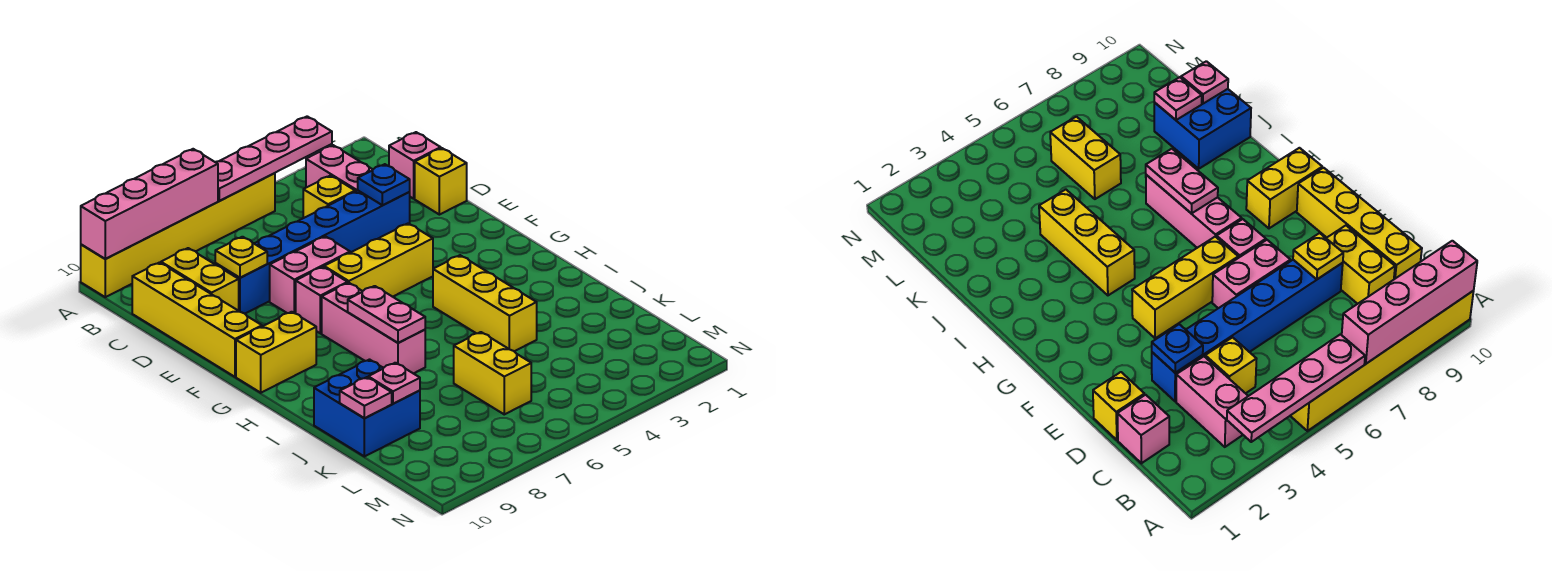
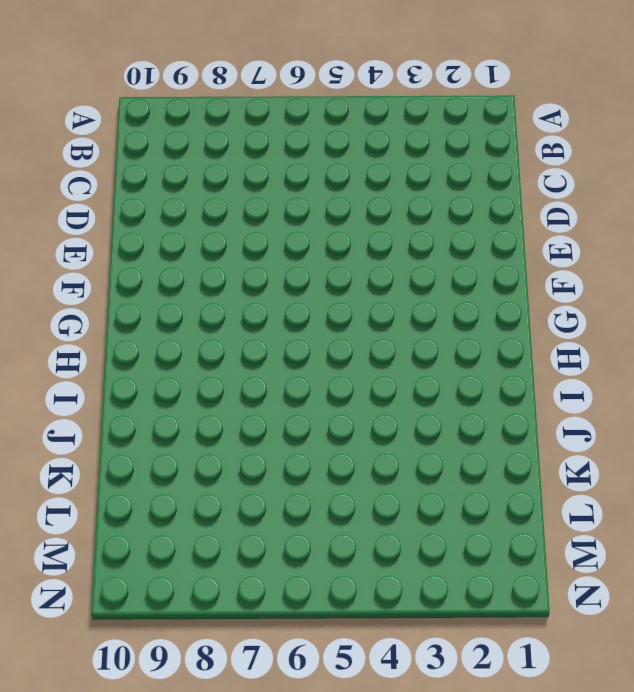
none -> yellow 1x6 brick [81,173,275,297]
none -> pink 1x2 brick [306,145,373,192]
none -> pink 1x1 brick [389,132,441,199]

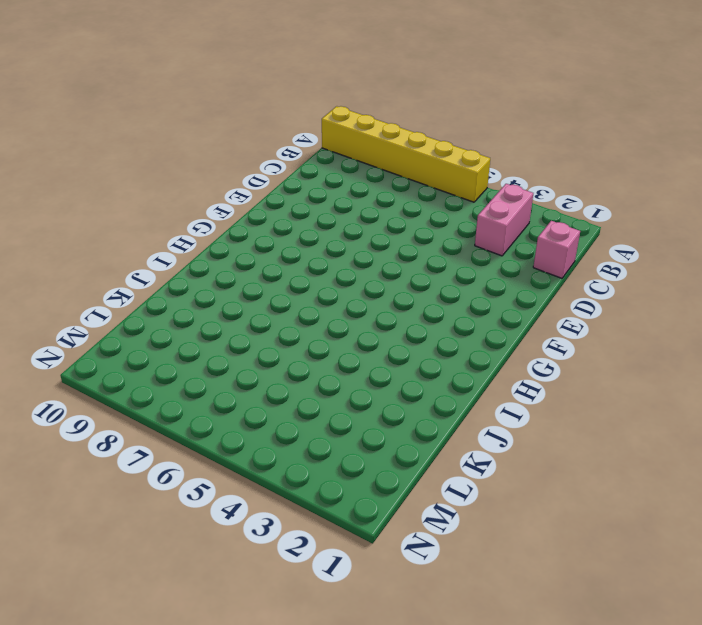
none -> yellow 1x1 brick [303,176,355,218]
none -> yellow 1x2 brick [161,248,239,311]
none -> yellow 1x4 brick [132,263,262,377]

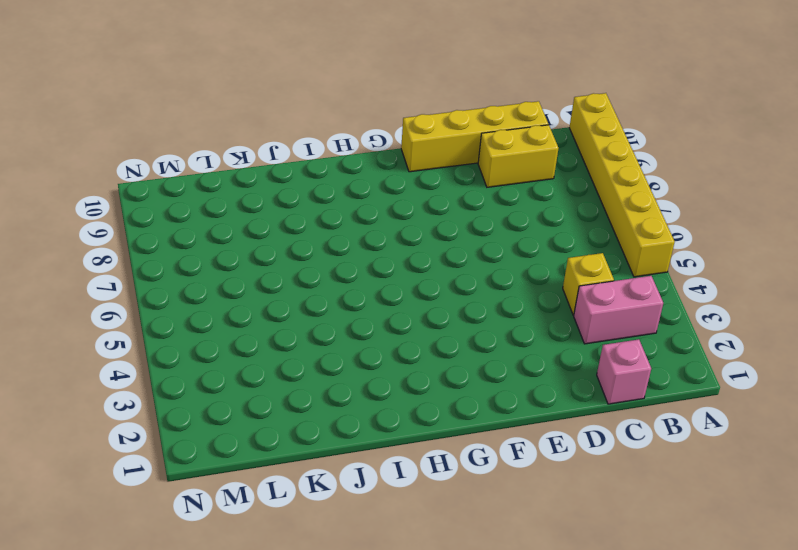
none -> yellow 1x1 brick [415,148,467,215]
none -> blue 1x6 brick [215,191,410,313]
none -> pink 1x2 brick [270,236,350,314]

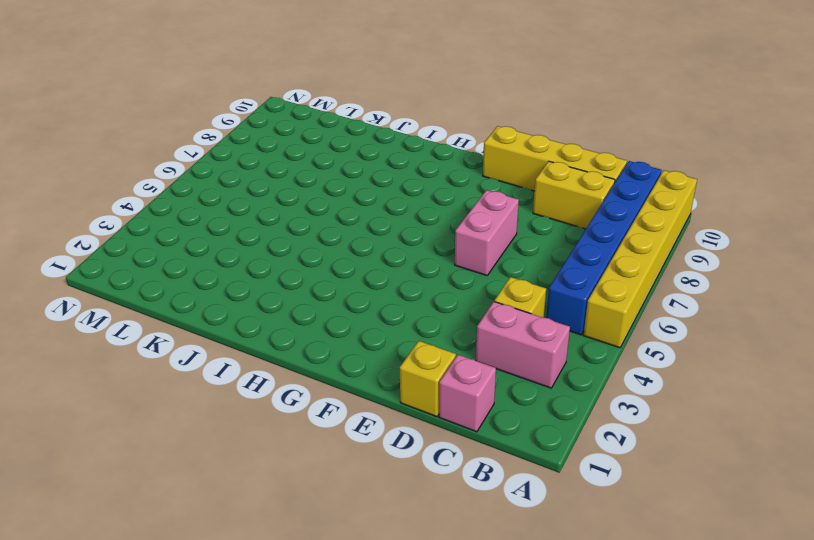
blue 1x6 brick [546,161,662,335] -> blue 1x6 brick moved to [215,191,410,313]
none -> yellow 1x3 brick [324,223,433,297]
none -> pink 1x1 brick [296,267,347,333]
none -> pink 1x3 brick [322,283,425,374]

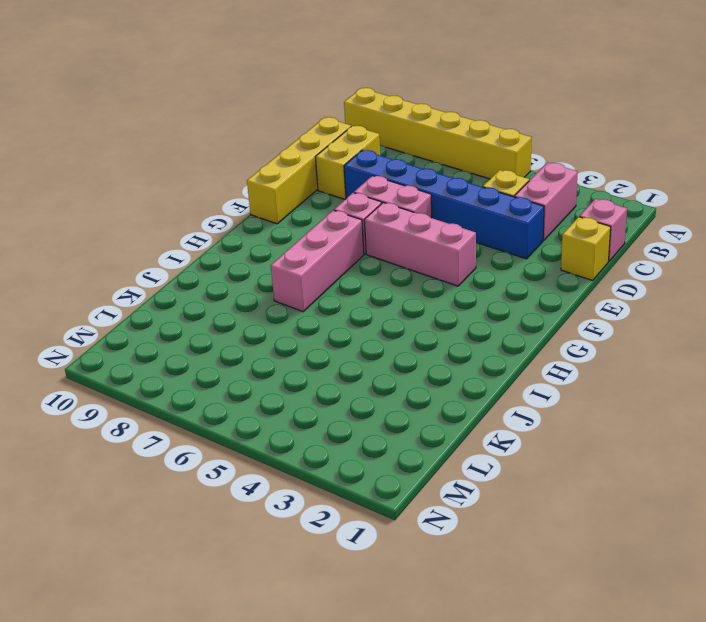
pink 1x3 brick [364,202,476,286] -> yellow 1x3 brick [324,223,433,297]
none -> yellow 1x2 brick [236,312,316,393]
none -> yellow 1x3 brick [433,255,537,351]
none -> blue 2x2 brick [314,360,420,457]

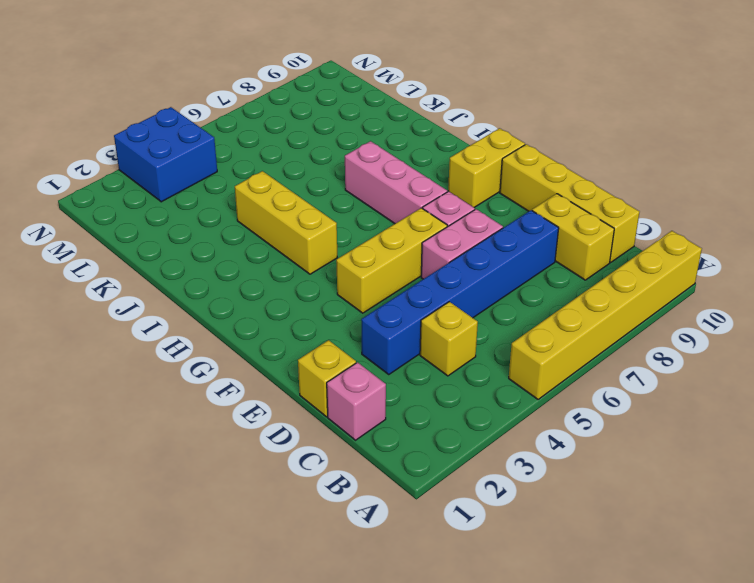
blue 2x2 brick [114,107,217,202] -> blue 2x2 brick moved to [314,360,420,457]
none -> pink 1x2 brick [306,145,373,192]
none -> yellow 1x2 brick [454,332,531,414]
none -> pink 1x4 plate [216,116,332,201]

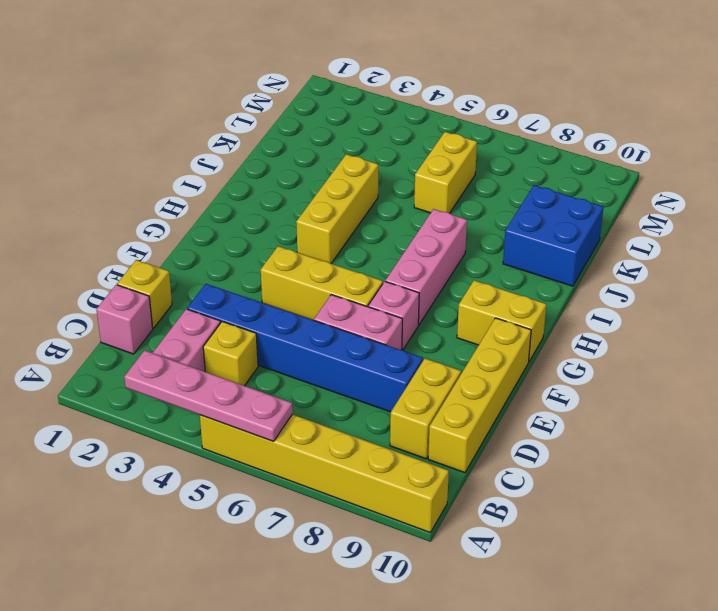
none -> pink 1x4 brick [81,149,218,259]
none -> blue 1x1 plate [358,164,410,205]
none -> yellow 1x1 plate [215,237,267,278]

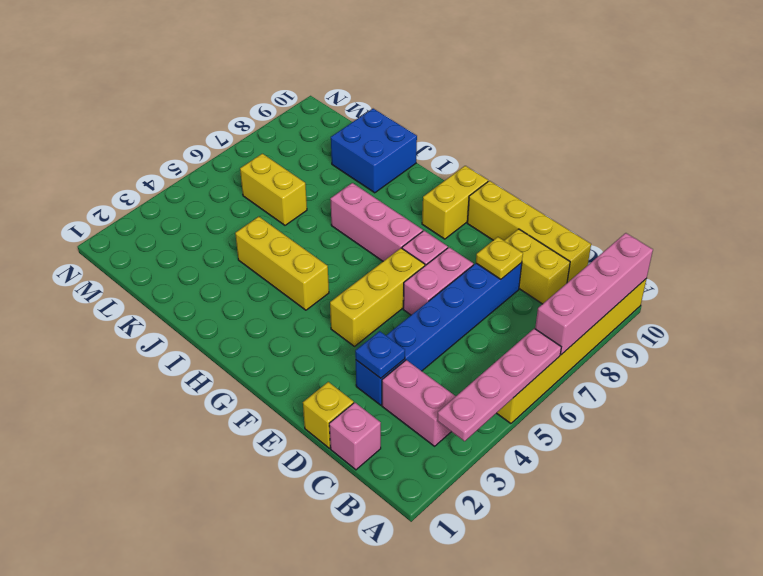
none -> yellow 1x1 brick [303,176,355,218]
none -> pink 1x2 plate [348,286,425,343]
none -> pink 1x1 plate [368,363,420,404]

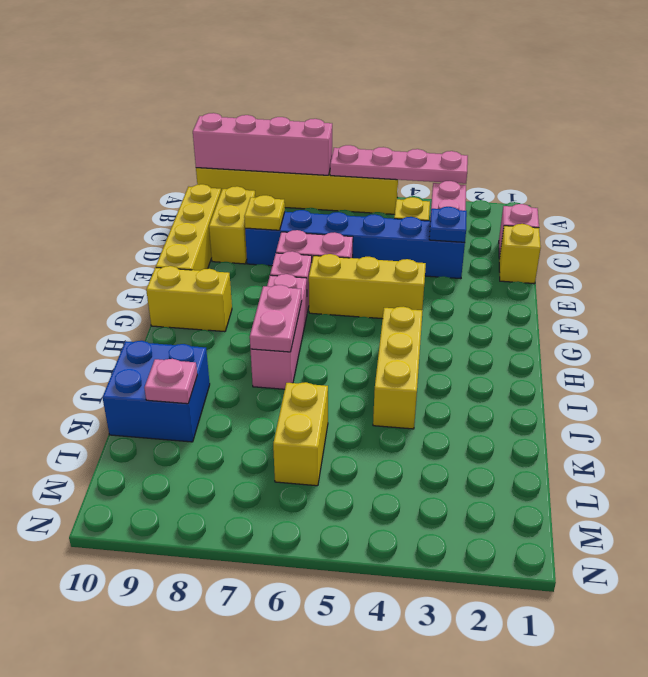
none -> pink 1x1 plate [340,377,392,418]

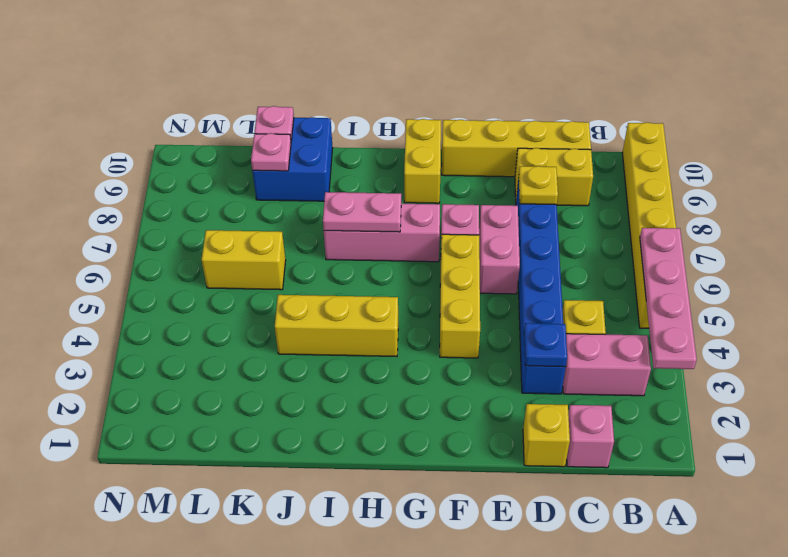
none -> pink 1x4 brick [81,149,218,259]

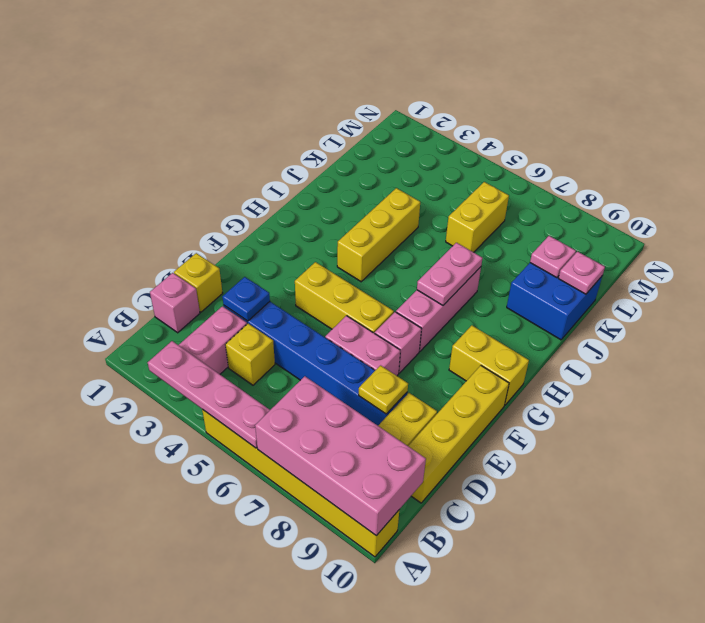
pink 2x4 brick [255,376,426,536] -> pink 1x4 brick [81,149,218,259]

